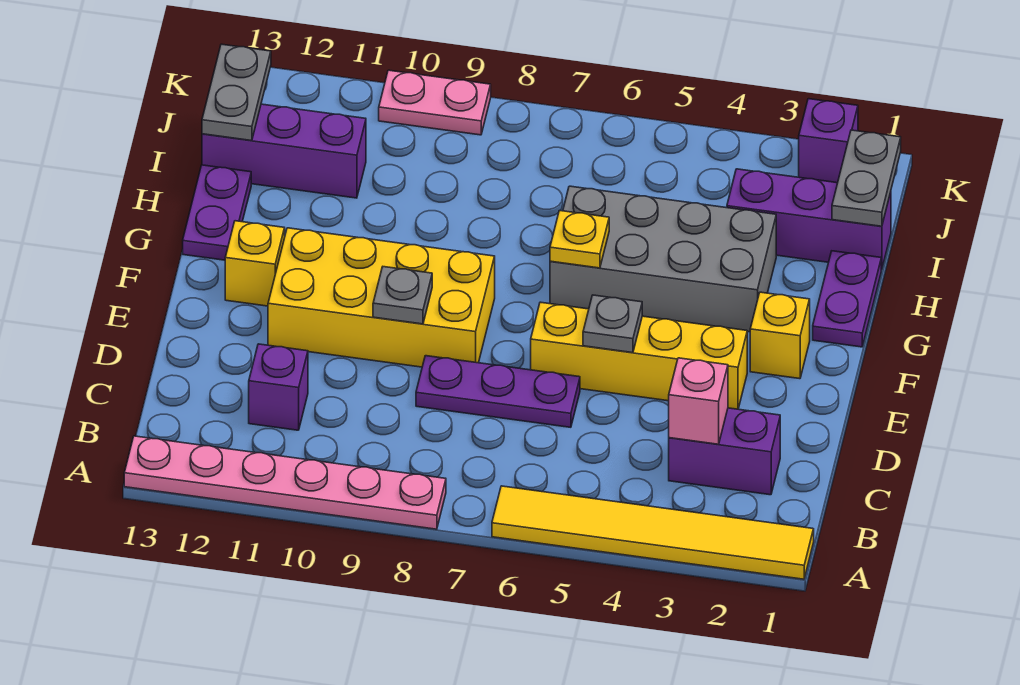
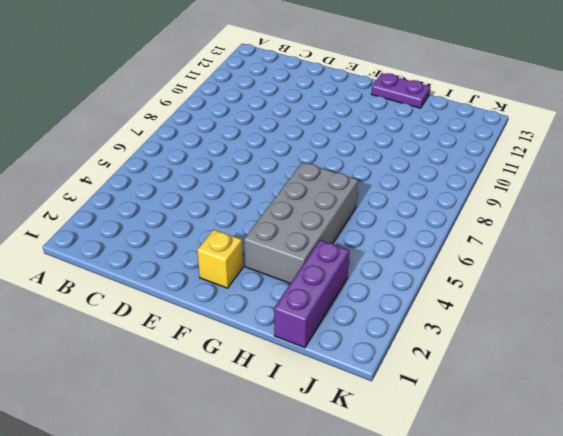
none -> yellow 1x6 tile [492,486,814,579]
none -> pink 1x6 plate [124,436,446,529]
none -> purple 1x2 brick [669,408,780,495]

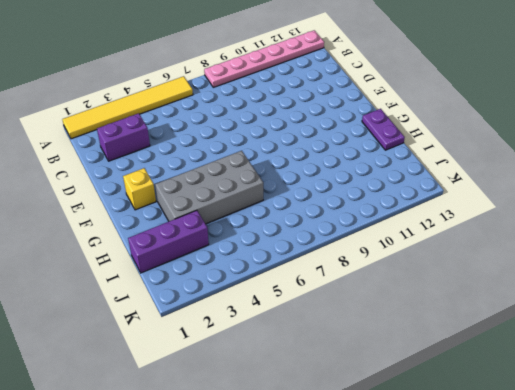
none -> purple 1x1 brick [249,344,308,430]
none -> purple 1x3 plate [416,356,580,427]
none -> yellow 1x4 brick [531,302,747,409]

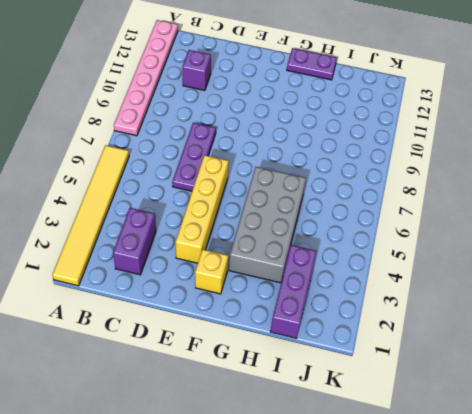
none -> yellow 2x4 brick [268,228,495,367]
none -> yellow 1x1 brick [225,221,285,306]
none -> purple 1x2 plate [813,251,881,347]

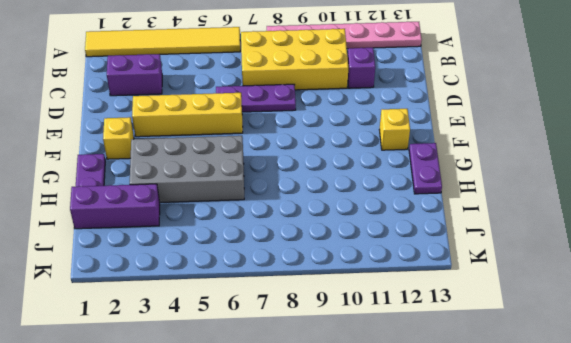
yellow 2x4 brick [241,29,348,90] -> yellow 2x4 brick moved to [268,228,495,367]
none -> purple 1x3 brick [202,104,366,198]
none -> purple 1x1 brick [799,99,858,183]
none -> pink 1x2 plate [379,70,491,135]

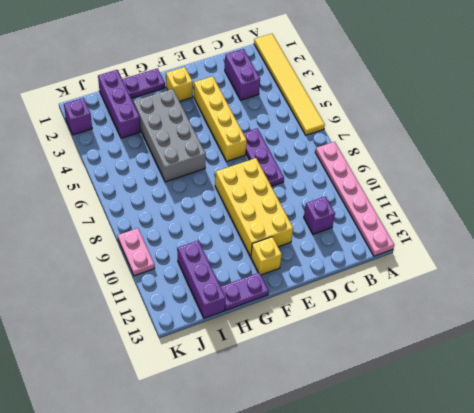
none -> pink 1x1 brick [669,358,728,444]
none -> grey 1x1 plate [583,295,642,353]
none -> grey 1x1 plate [373,267,432,324]

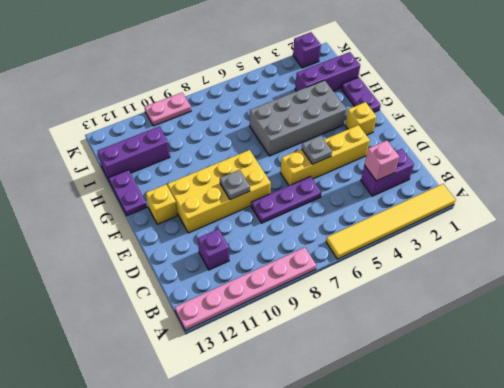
none -> yellow 1x1 plate [550,211,609,268]
none -> grey 1x2 plate [832,130,901,226]
none -> grey 1x2 plate [202,44,271,141]

